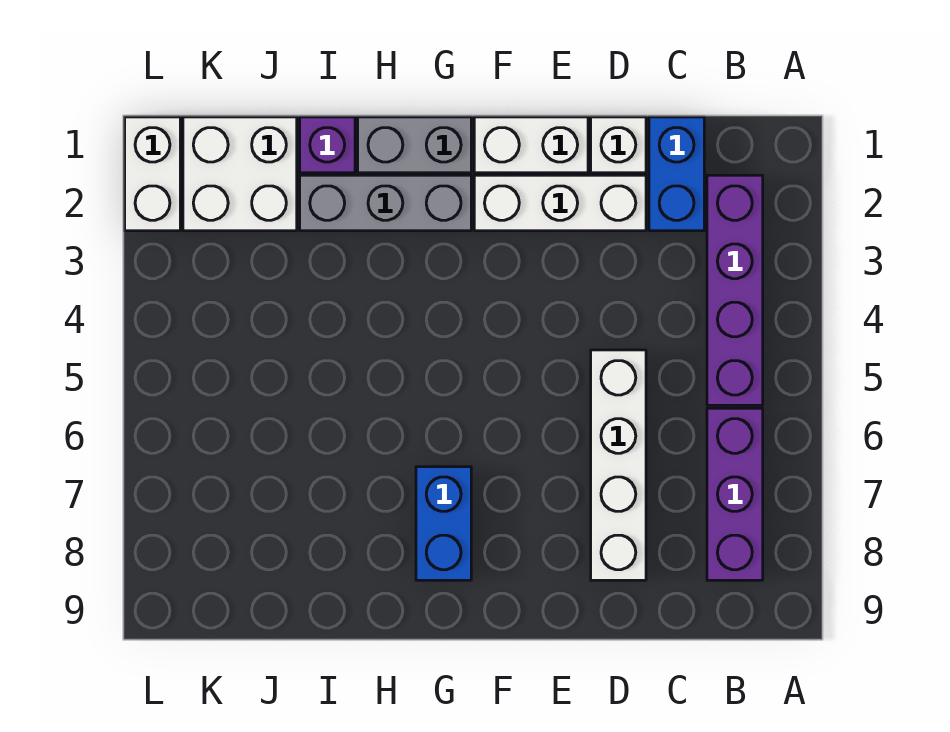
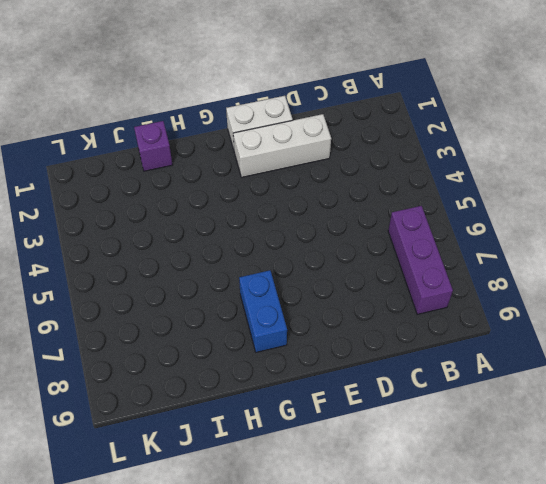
none -> purple 1x4 brick [707,175,763,405]
none -> blue 1x2 brick [649,117,704,231]
none -> white 1x1 brick [591,117,646,173]

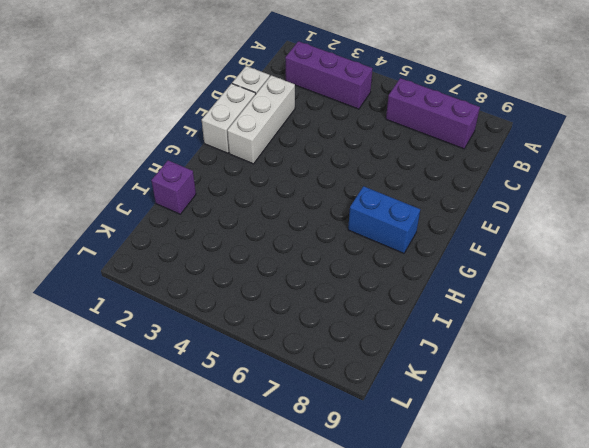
purple 1x3 brick [285,41,373,109] -> purple 1x4 brick [707,175,763,405]
none -> blue 1x2 brick [649,117,704,231]
none -> white 1x4 brick [591,350,646,580]
none -> grey 1x2 brick [358,117,471,173]

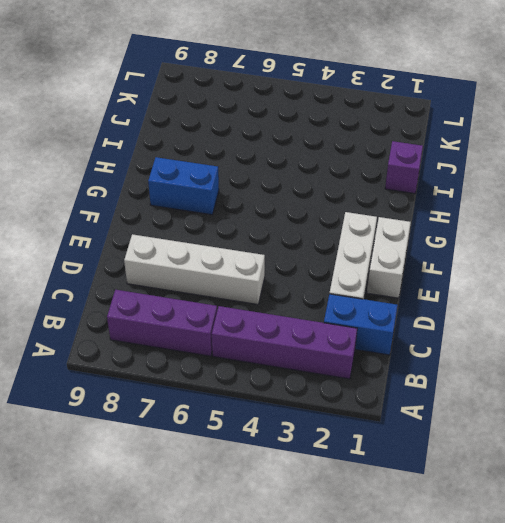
none -> white 1x1 brick [591,117,646,173]
none -> grey 1x2 brick [358,117,471,173]
none -> grey 1x3 brick [300,175,471,231]

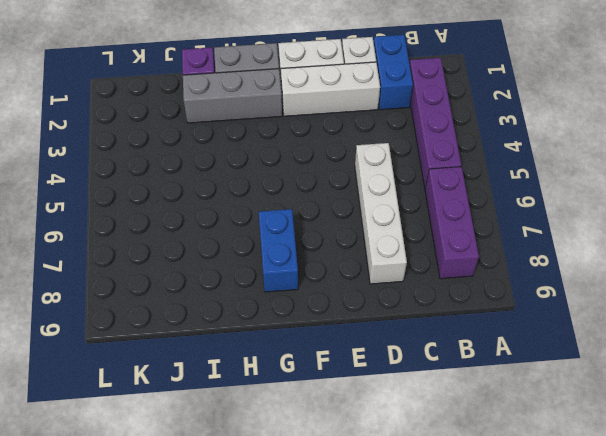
none -> white 2x2 brick [183,117,297,231]
none -> white 1x2 brick [125,117,180,231]

